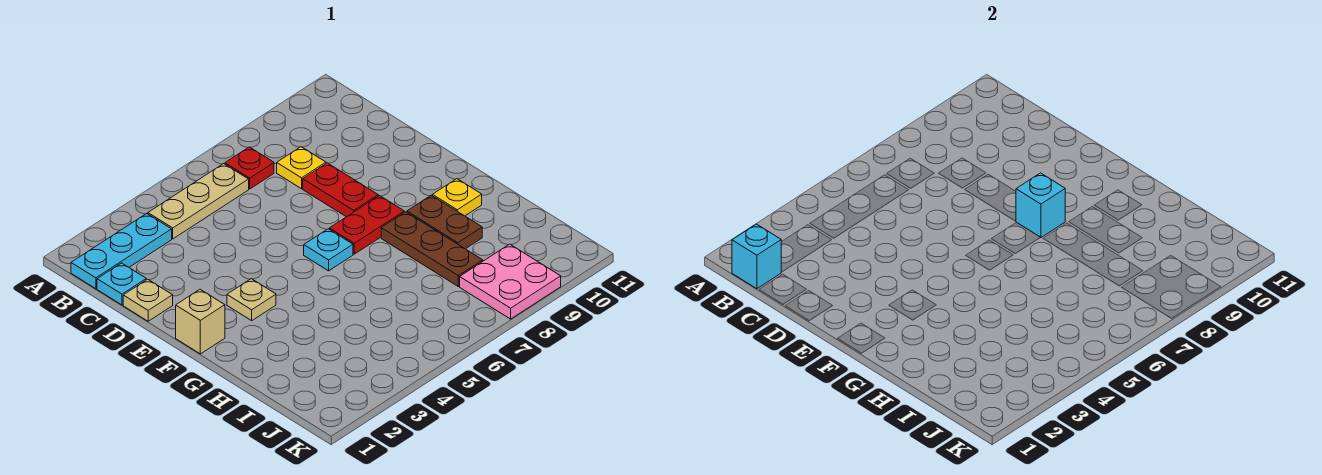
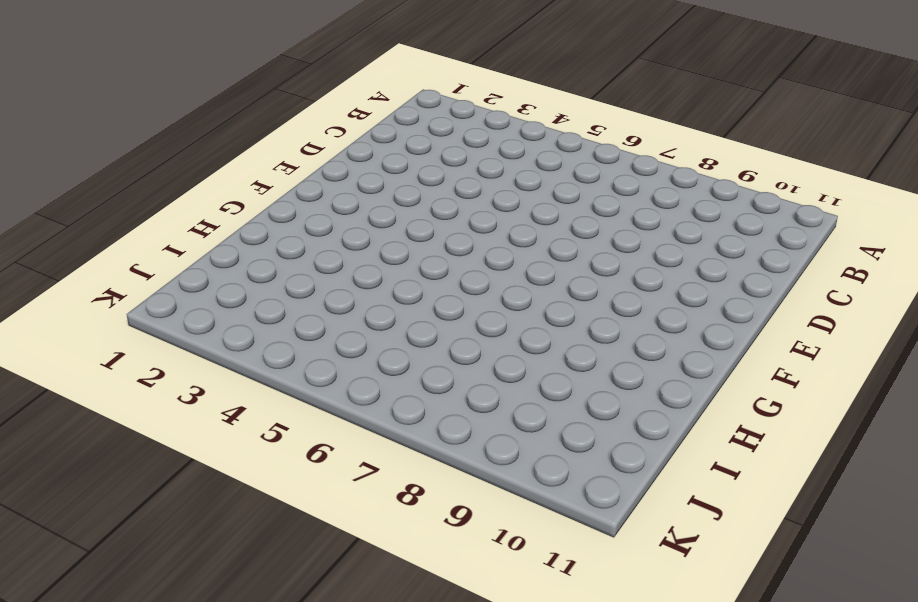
none -> cyan 1x3 plate [71,214,172,289]
none -> tan 1x3 plate [148,164,249,239]
none -> red 1x1 plate [225,147,274,189]

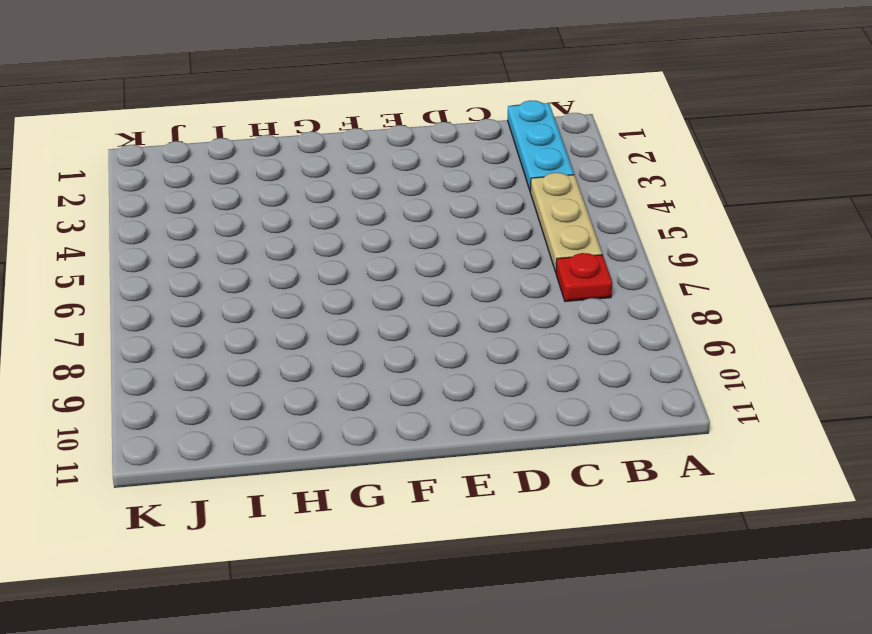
none -> cyan 1x1 plate [97,263,146,305]
none -> yellow 1x1 plate [277,147,326,189]
none -> tan 1x1 plate [123,279,173,321]

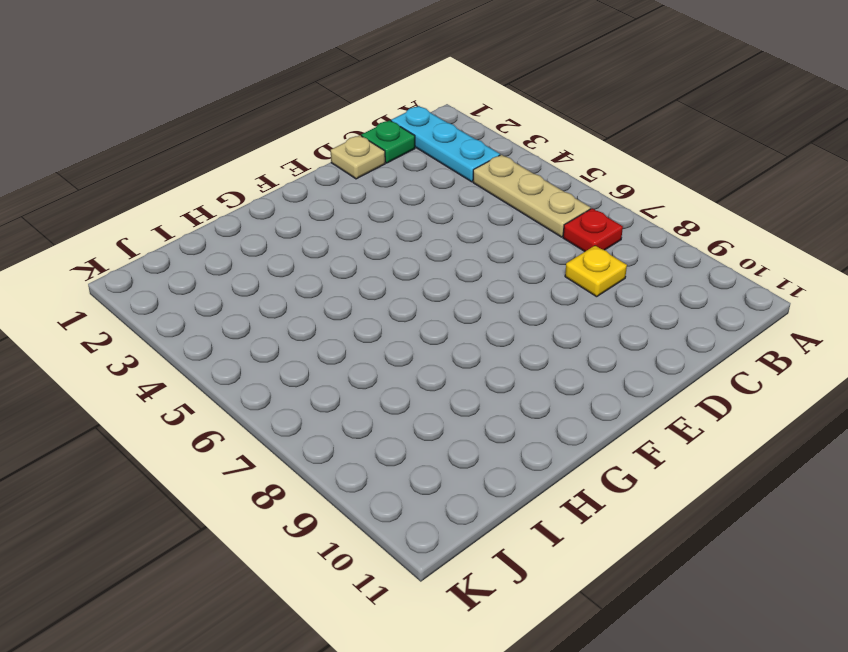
green 1x1 plate [361,120,415,163] -> cyan 1x1 plate [97,263,146,305]
none -> red 1x2 plate [303,163,378,217]
none -> tan 1x1 brick [176,290,225,354]
none -> tan 1x1 plate [227,279,276,321]

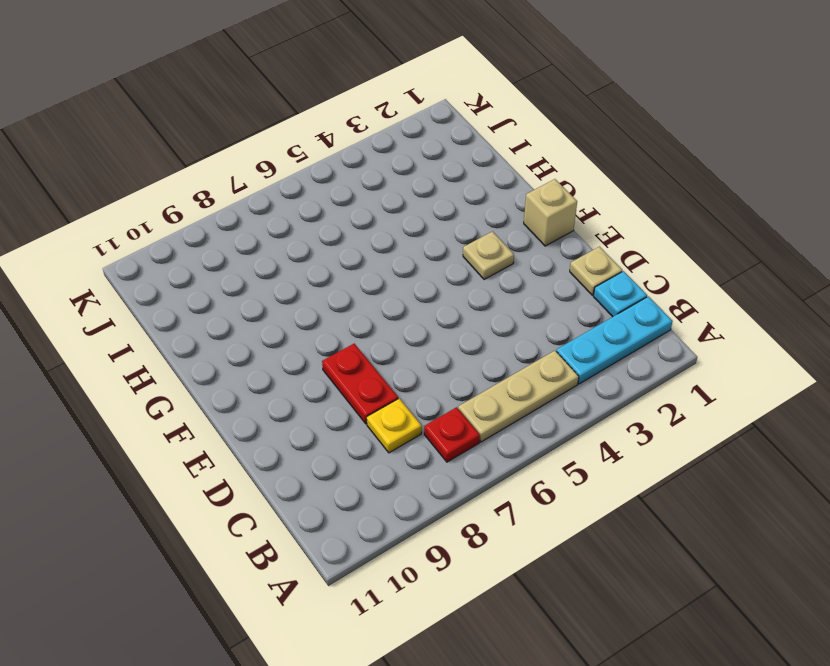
none -> cyan 1x1 plate [304,229,353,271]
none -> red 1x2 plate [329,196,404,254]
none -> brown 1x3 plate [381,212,483,286]

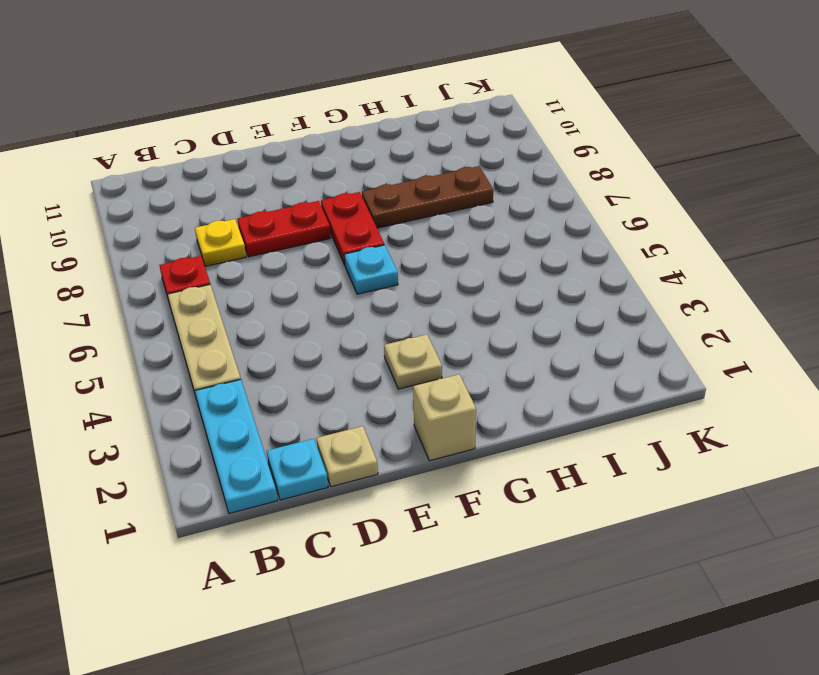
none -> brown 1x2 plate [407,195,482,249]
none -> yellow 1x1 plate [432,179,482,216]
none -> pink 2x2 plate [460,244,561,319]

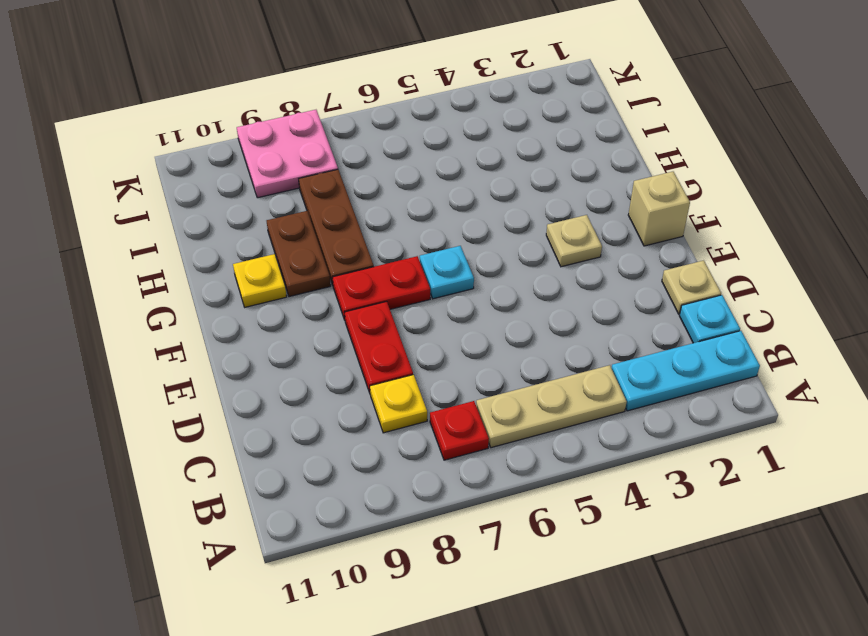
none -> cyan 1x1 brick [732,224,781,289]
none -> cyan 1x1 brick [1016,173,1065,238]

